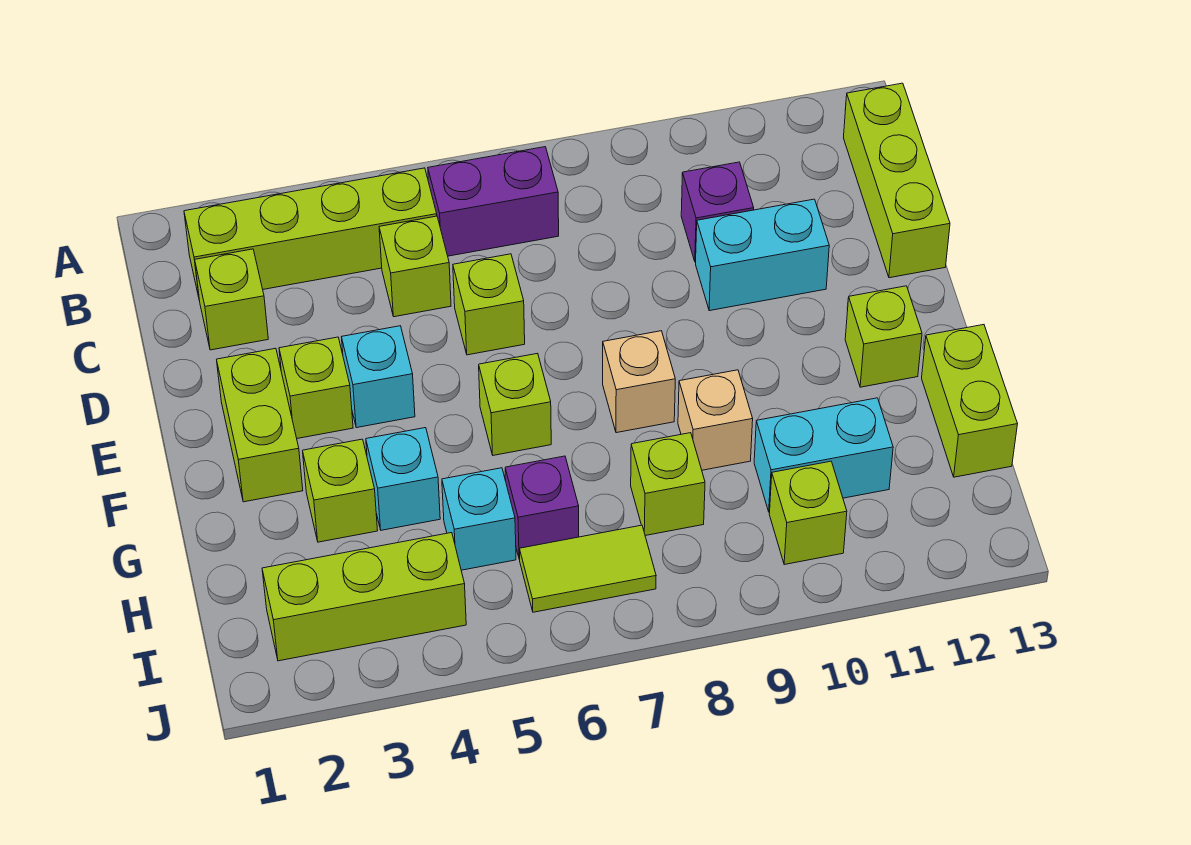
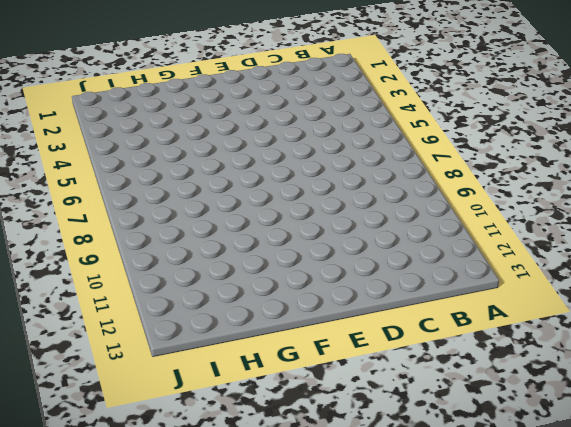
none -> lime 1x4 brick [184,168,437,301]
none -> purple 1x2 brick [428,147,559,256]
none -> lime 1x3 brick [844,83,950,278]

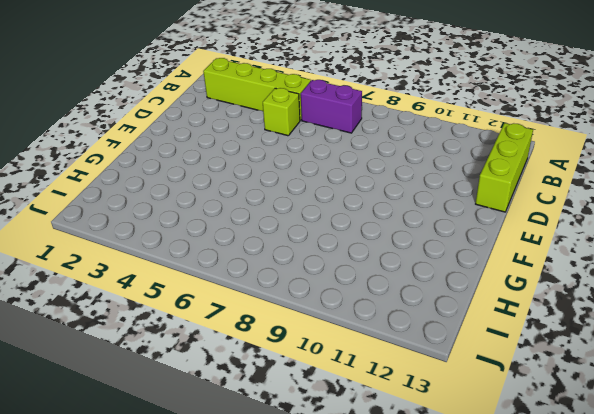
none -> lime 1x1 brick [195,249,268,350]
none -> purple 1x1 brick [681,162,754,262]
none -> lime 1x1 brick [453,254,525,355]

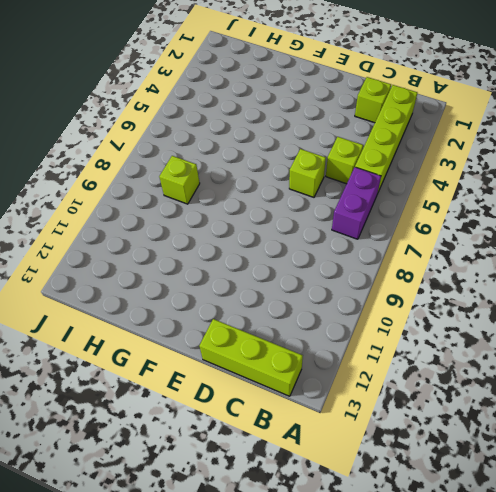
none -> purple 1x1 brick [681,162,754,262]
none -> cyan 1x2 brick [696,199,829,311]
none -> lime 1x2 brick [217,348,303,502]

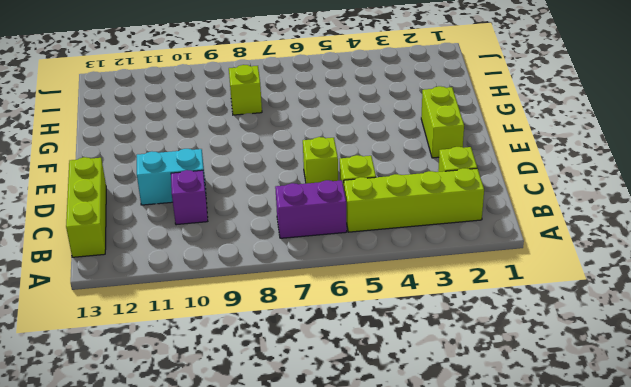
none -> lime 1x1 brick [279,337,353,438]
none -> cyan 1x1 brick [342,326,415,428]
none -> lime 1x1 brick [479,353,551,455]

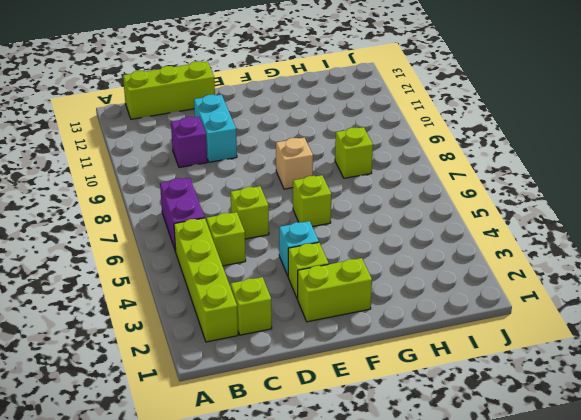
none -> lime 1x1 brick [845,286,922,387]
none -> lime 1x1 brick [303,439,378,542]
none -> cyan 1x1 brick [366,428,440,530]

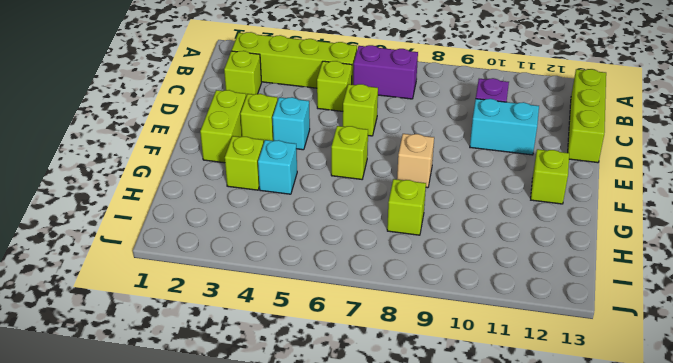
none -> tan 1x1 brick [678,370,753,470]
none -> lime 1x2 brick [922,325,1017,477]
none -> cyan 1x1 brick [442,468,516,570]

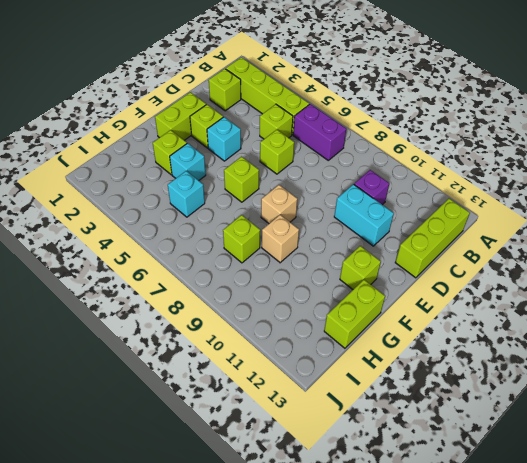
none -> purple 1x1 brick [505,456,579,559]
none -> cyan 1x2 brick [754,398,893,512]
none -> lime 1x3 brick [262,533,466,661]

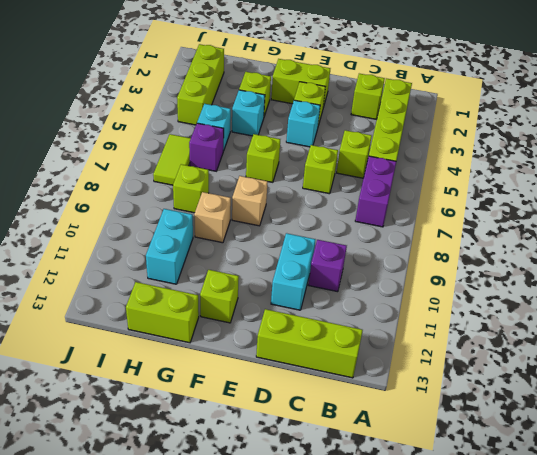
none -> lime 1x1 brick [769,461,847,565]

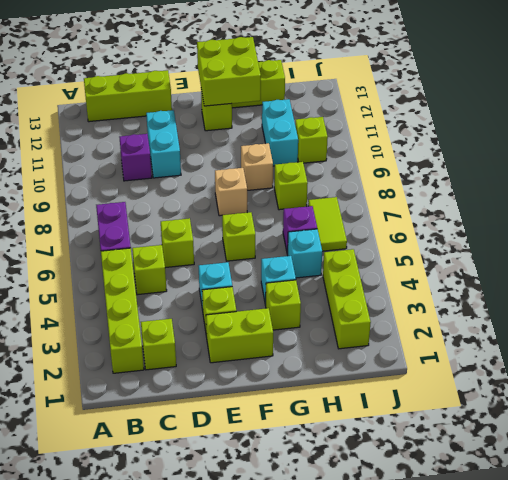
lime 2x2 brick [197,37,261,106] -> none

